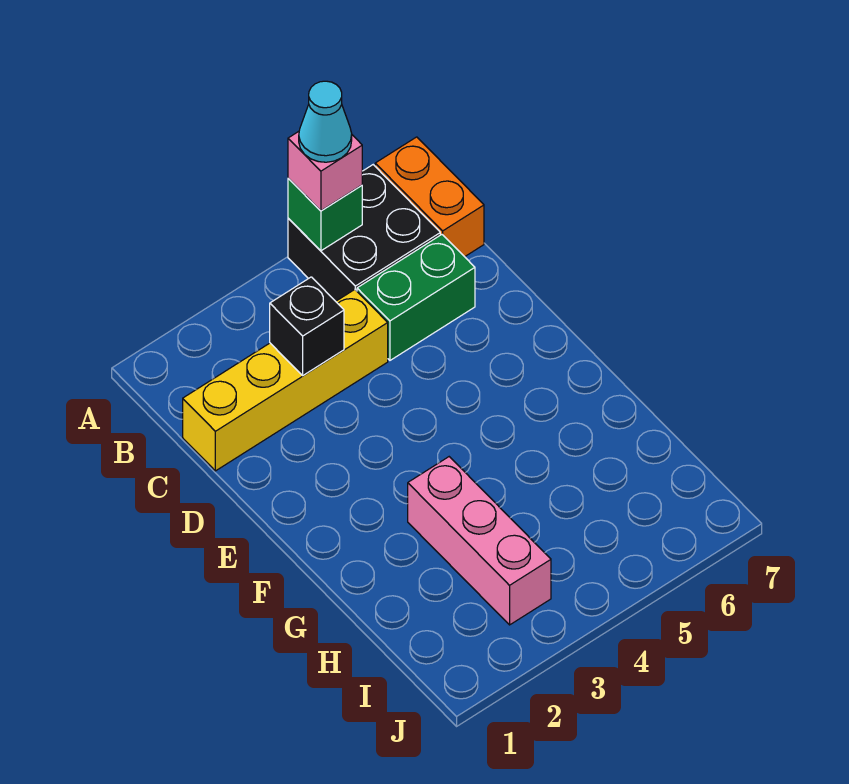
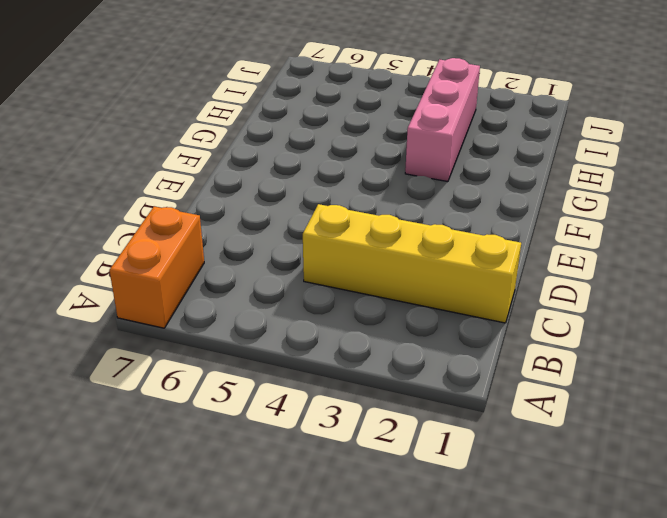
none -> black 2x2 brick [288,165,440,301]
none -> green 1x2 brick [357,235,475,360]

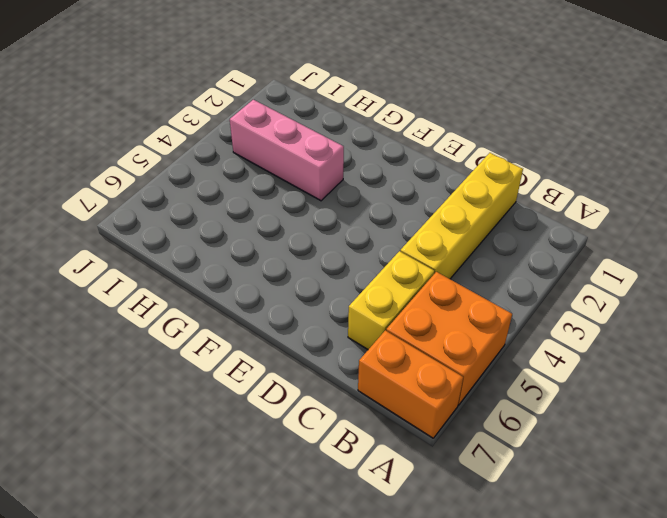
orange 2x2 brick [386,272,512,405] -> black 2x2 brick [288,165,440,301]
yellow 1x2 brick [348,251,434,349] -> green 1x2 brick [357,235,475,360]
none -> green 1x1 brick [288,178,362,251]
none -> black 1x1 brick [270,277,344,376]

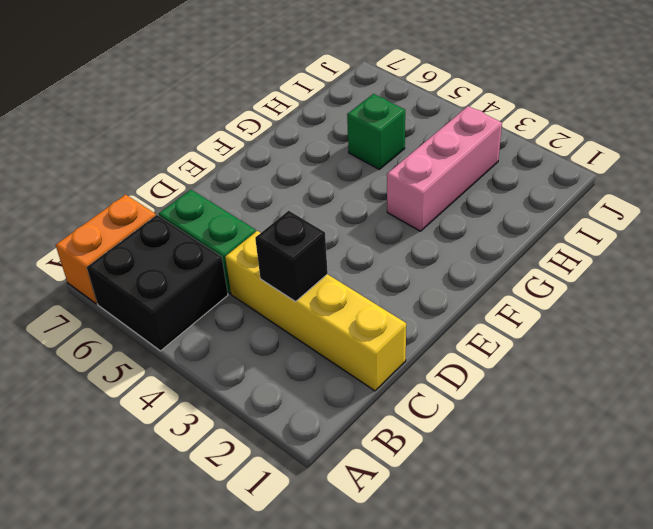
green 1x1 brick [347,94,405,169] -> green 1x1 brick moved to [288,178,362,251]
none -> pink 1x1 brick [288,132,362,211]
none -> cyan 1x1 cone [299,81,352,162]

